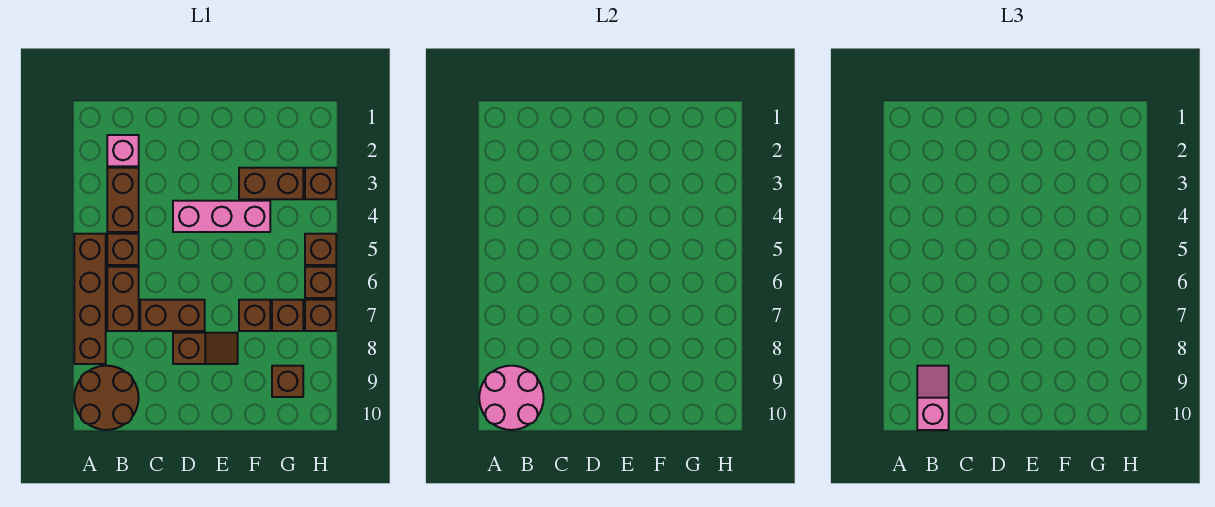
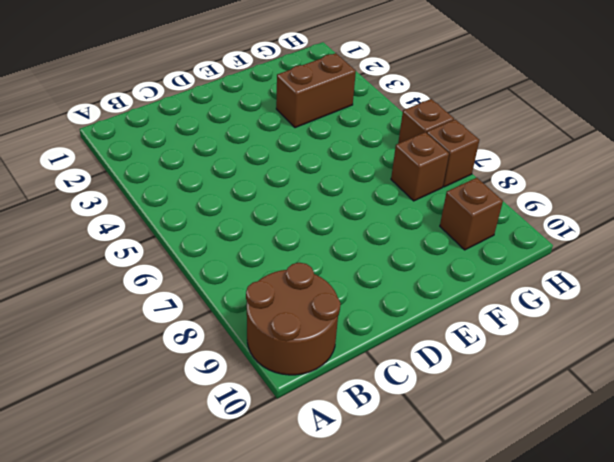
none -> brown 1x4 brick [74,234,106,364]
none -> pink 1x1 brick [107,135,139,166]
none -> brown 1x2 brick [107,168,139,232]

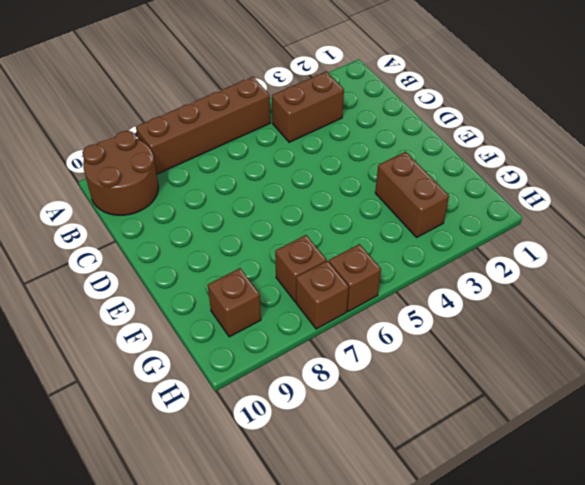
none -> pink 1x1 brick [107,135,139,166]
none -> brown 1x1 brick [107,234,139,265]
none -> brown 1x2 brick [107,267,139,331]

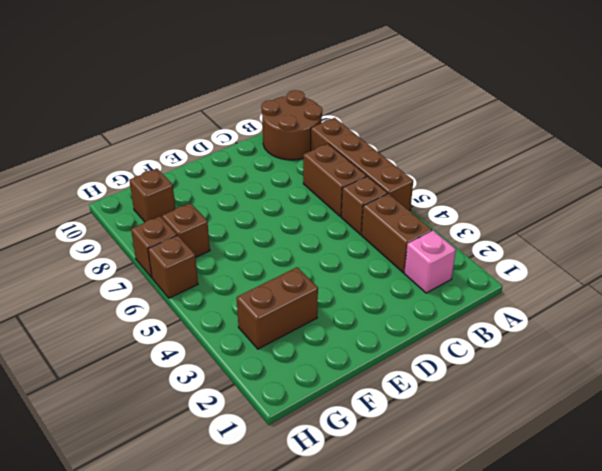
none -> brown 1x2 brick [140,300,205,331]
none -> pink 1x3 brick [173,201,270,232]
none -> brown 1x2 slope [173,333,238,364]

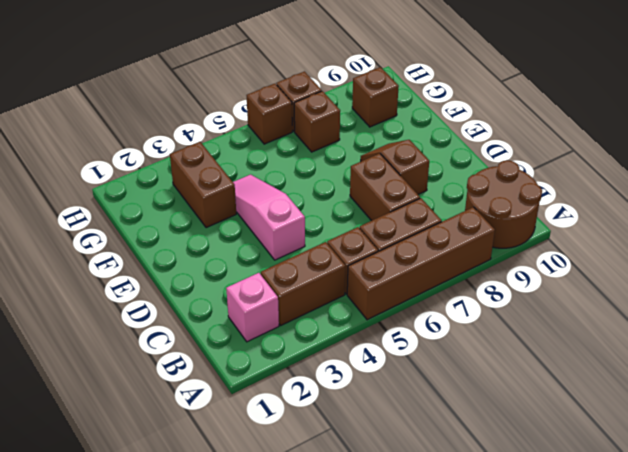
pink 1x3 slope [233,175,305,260] -> pink 1x3 brick [173,201,270,232]
none -> brown 1x1 brick [239,300,270,331]
none -> brown 1x1 brick [305,168,336,199]
none -> brown 1x1 brick [305,234,336,265]

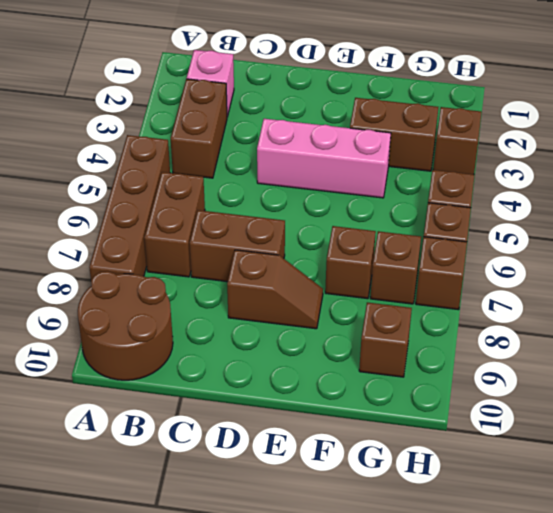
none -> brown 1x1 brick [107,234,139,265]
none -> pink 2x2 round brick [479,366,544,430]
none -> pink 1x2 slope [917,366,949,430]

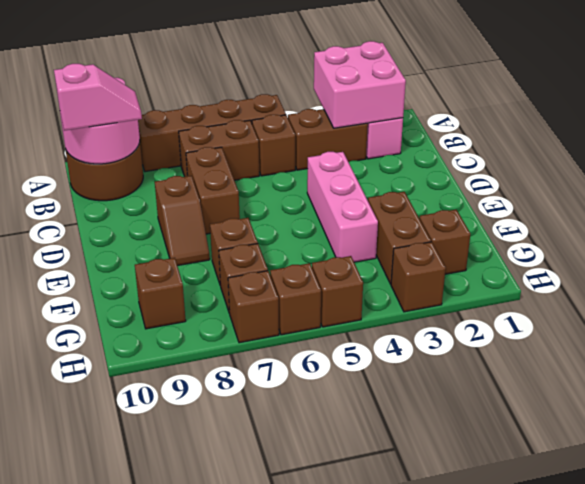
pink 2x2 brick [314,41,406,128] -> none
brown 1x1 brick [419,210,470,274] -> none

